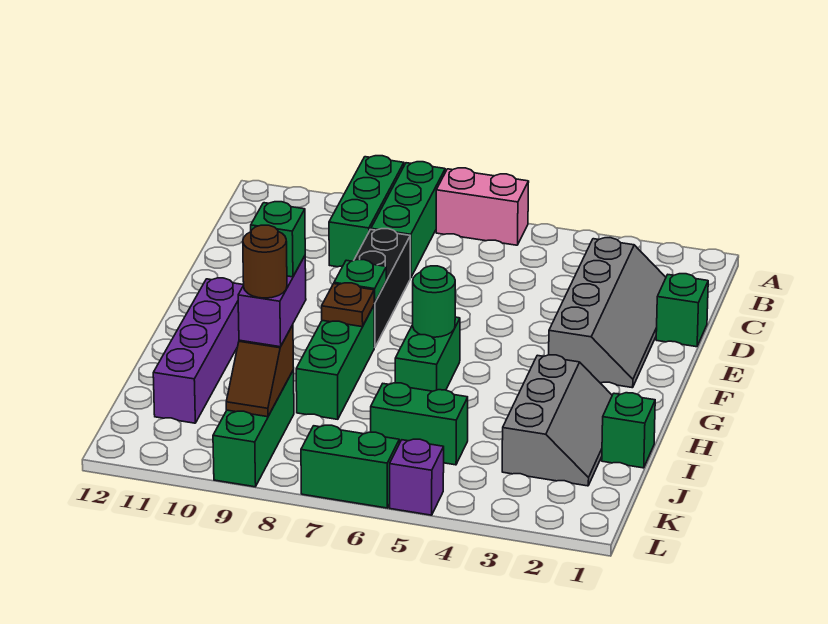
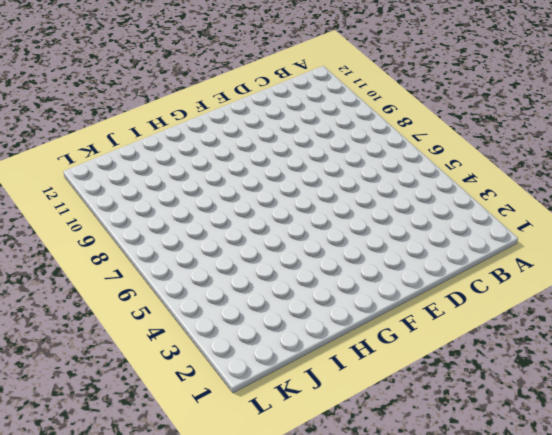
none -> pink 1x2 brick [436,168,529,245]
none -> green 1x3 brick [371,162,445,278]
none -> green 1x3 brick [329,156,404,267]

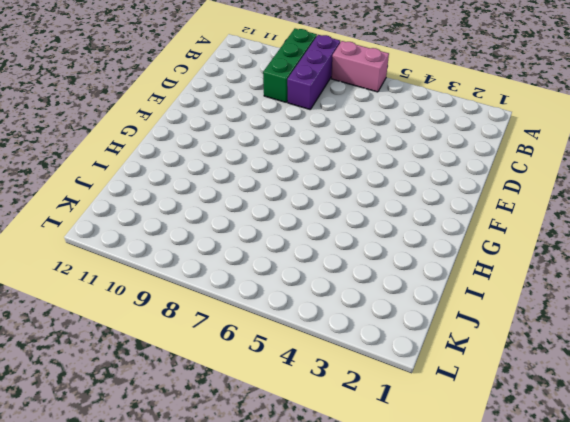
purple 1x3 brick [287,35,340,109] -> green 1x3 brick [371,162,445,278]
none -> grey 2x4 slope [549,238,666,388]
none -> green 1x1 brick [656,274,708,347]
none -> black 1x3 brick [354,229,410,348]

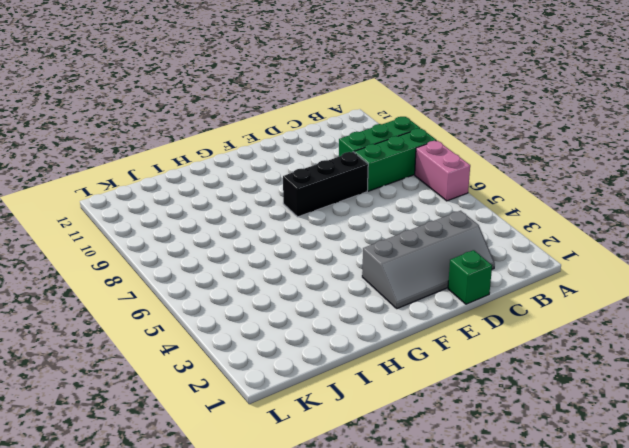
none -> green 1x2 brick [395,317,460,391]
none -> green 1x3 brick [296,306,374,419]
none -> purple 1x4 brick [153,278,244,423]

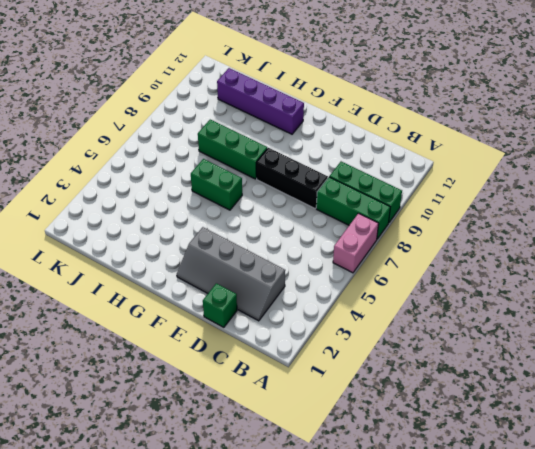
none -> grey 2x3 slope [502,355,612,486]
none -> green 1x1 brick [602,393,655,468]
none -> green 1x2 brick [371,383,468,465]

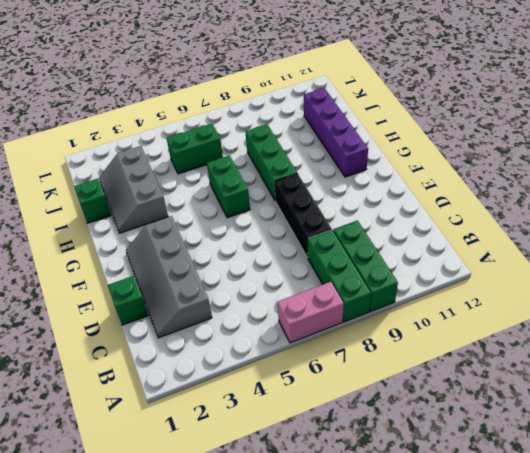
none -> green 1x3 brick [213,370,294,487]
none -> purple 1x1 brick [390,439,444,515]
none -> green 1x2 brick [301,425,399,508]

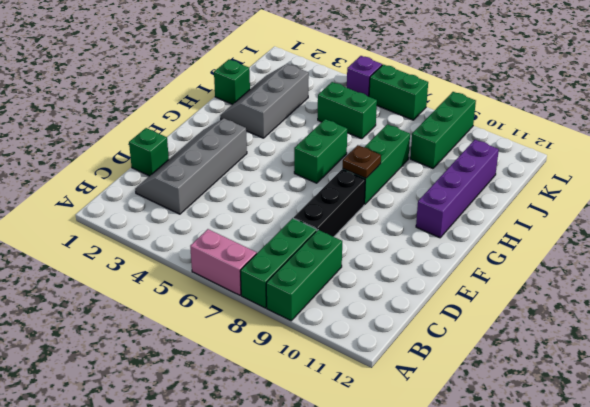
none -> green 1x1 plate [334,260,386,303]
none -> green 1x1 round brick [413,266,455,337]
none -> brown 1x2 slope [226,325,294,417]

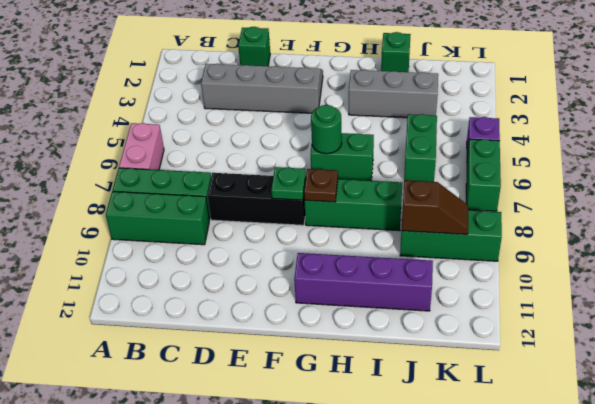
none -> purple 1x2 brick [238,256,306,347]
none -> green 1x1 brick [251,202,305,277]
none -> brown 1x1 round brick [243,225,287,298]

